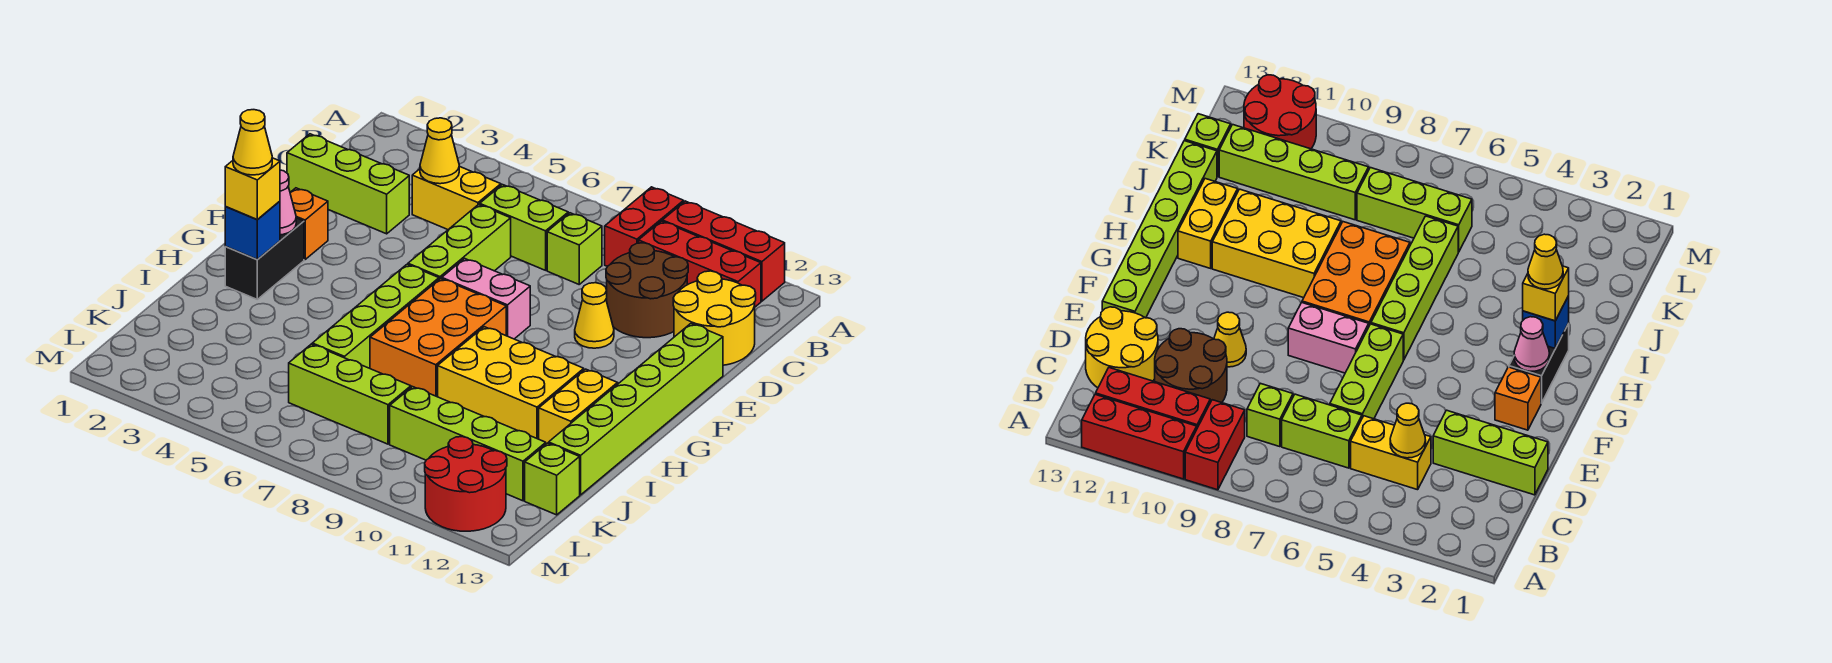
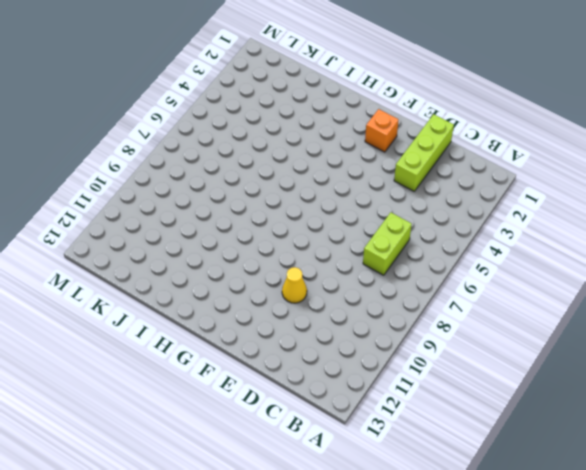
none -> red 1x2 brick [605,187,684,267]
none -> red 1x3 brick [662,201,785,301]
none -> red 1x3 brick [639,221,761,307]

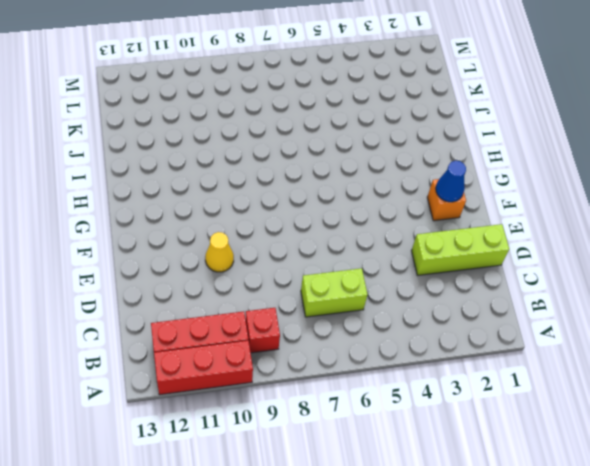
red 1x1 brick [246,308,280,353] -> red 1x2 brick [605,187,684,267]
blue 1x1 cone [436,161,466,202] -> none
none -> yellow 1x2 brick [412,166,501,230]
none -> lime 1x1 brick [547,213,602,284]
none -> brown 2x2 round brick [606,243,688,338]

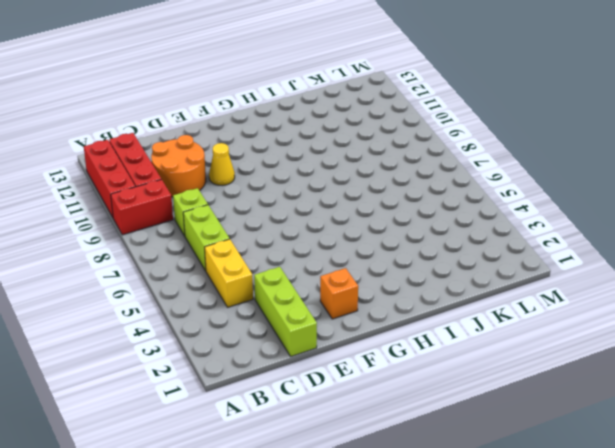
orange 2x2 round brick [151,135,206,197] -> brown 2x2 round brick [606,243,688,338]
none -> yellow 2x2 round brick [673,271,756,365]
none -> lime 1x3 brick [408,204,511,279]
none -> lime 1x6 brick [549,324,723,495]

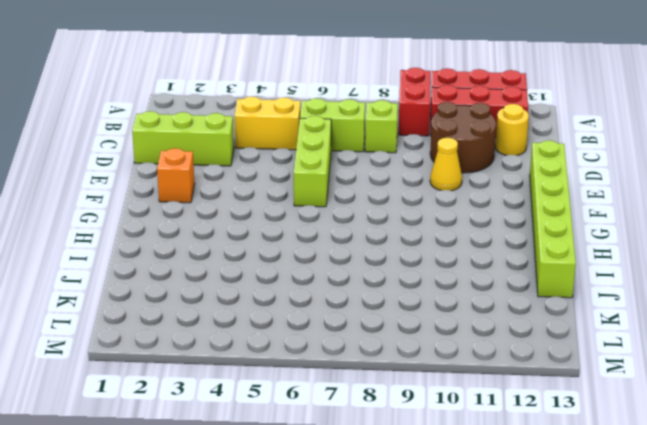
yellow 1x1 round brick [495,104,529,155] -> yellow 2x2 round brick [673,271,756,365]
none -> pink 1x2 brick [442,259,530,339]
none -> black 1x2 brick [225,218,304,299]
none -> lime 1x4 brick [312,264,439,368]

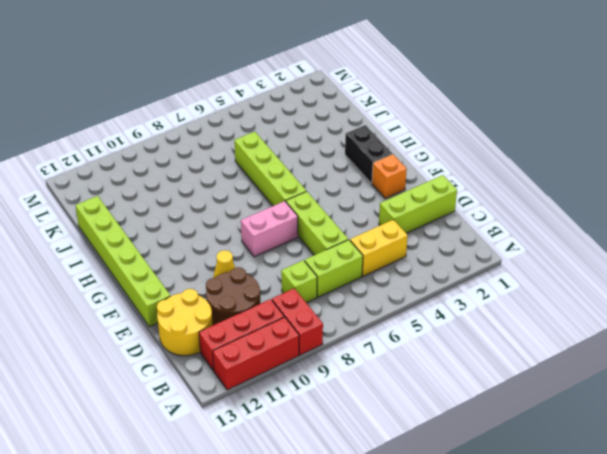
none -> orange 2x3 brick [370,278,506,397]
none -> yellow 2x3 brick [438,327,584,439]
none -> yellow 1x2 brick [539,369,618,444]

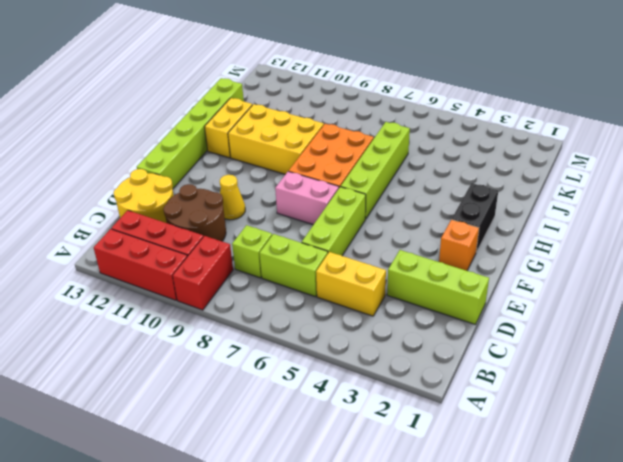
none -> lime 1x3 brick [289,344,411,444]
none -> lime 1x4 brick [390,387,546,501]
none -> lime 1x1 brick [525,443,580,515]

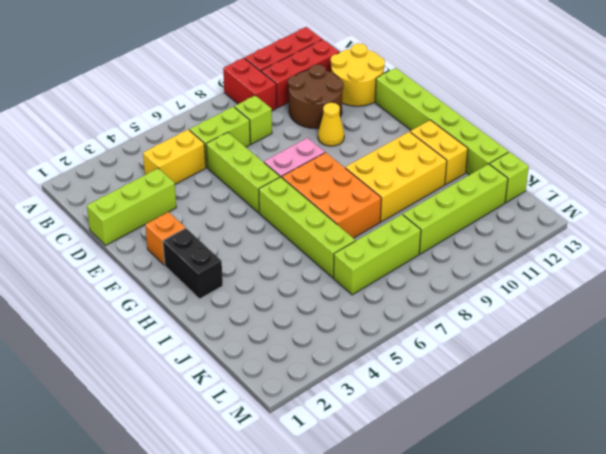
none -> red 2x2 round brick [425,437,507,531]
none -> yellow 1x1 cone [420,118,459,184]
none -> pink 1x1 cone [280,170,296,235]

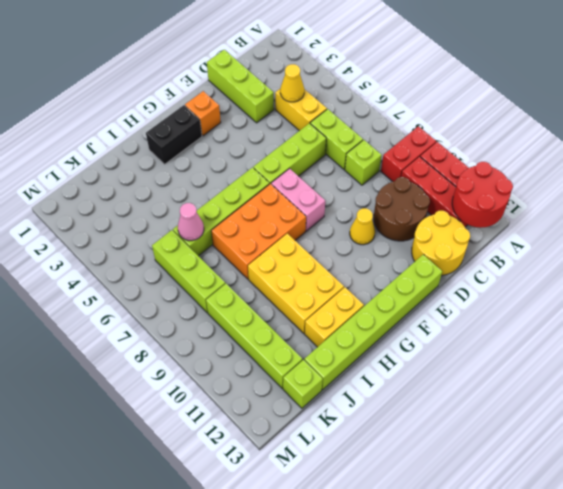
red 2x2 round brick [452,162,513,228] -> red 2x2 round brick moved to [425,437,507,531]
pink 1x1 cone [178,203,204,241] -> pink 1x1 cone moved to [280,170,296,235]
none -> blue 1x1 brick [225,201,280,260]
none -> yellow 1x1 brick [225,158,280,220]
none -> yellow 1x1 cone [233,110,272,175]

